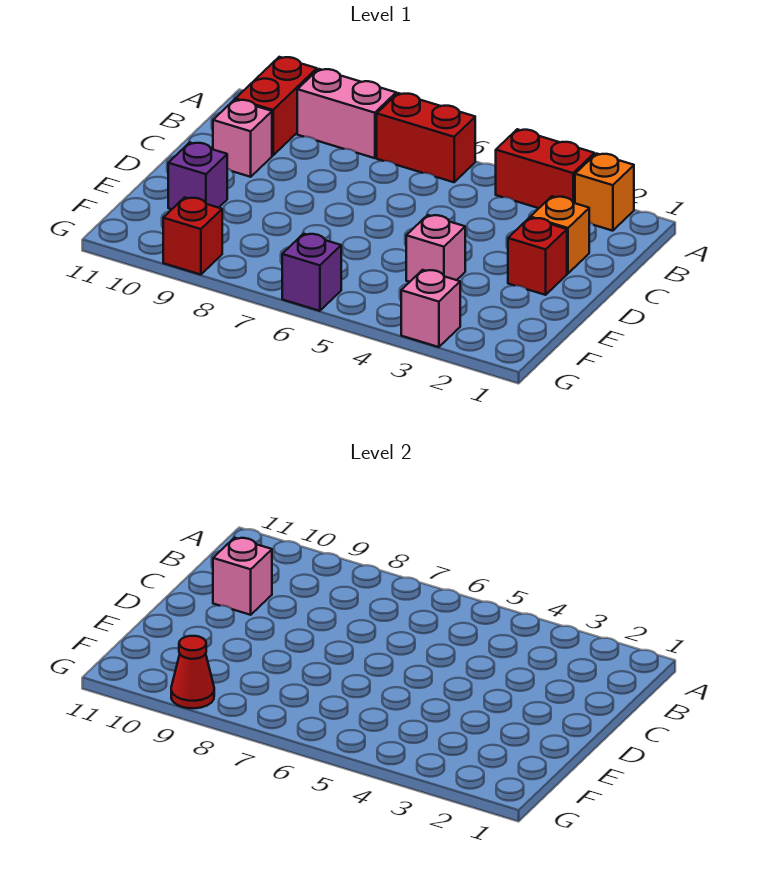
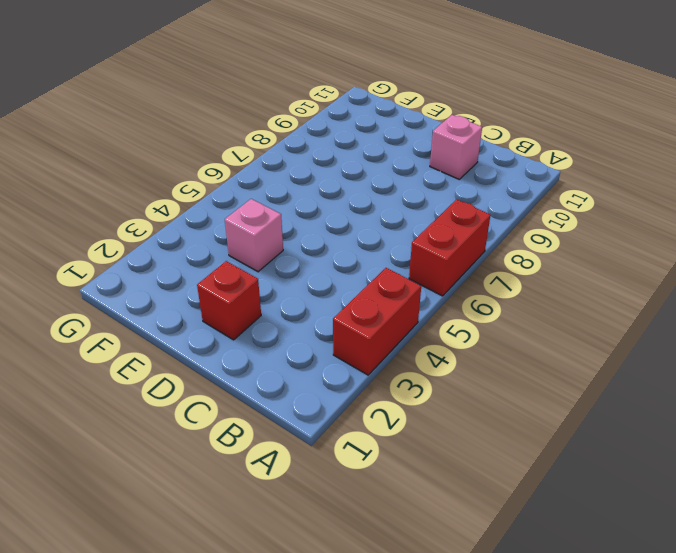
none -> orange 1x1 brick [575,154,634,231]
none -> pink 1x2 brick [297,69,396,158]
none -> red 1x2 brick [235,57,317,155]

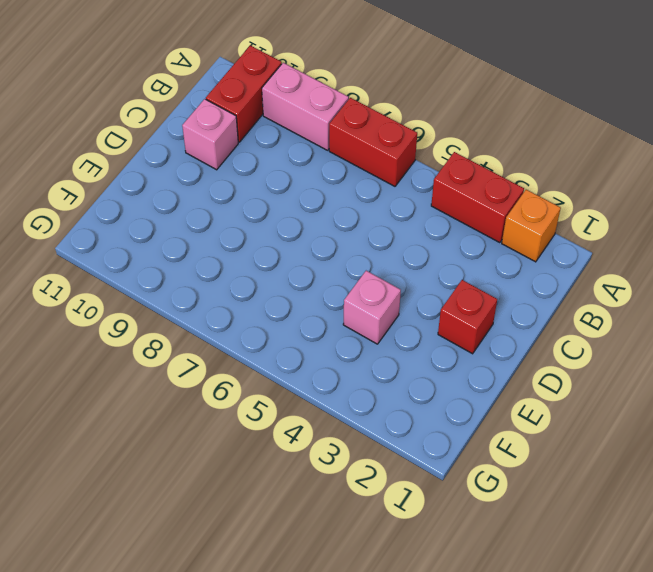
none -> orange 1x1 brick [530,196,589,273]
none -> purple 1x1 brick [168,142,227,209]
none -> pink 1x1 brick [401,270,460,347]

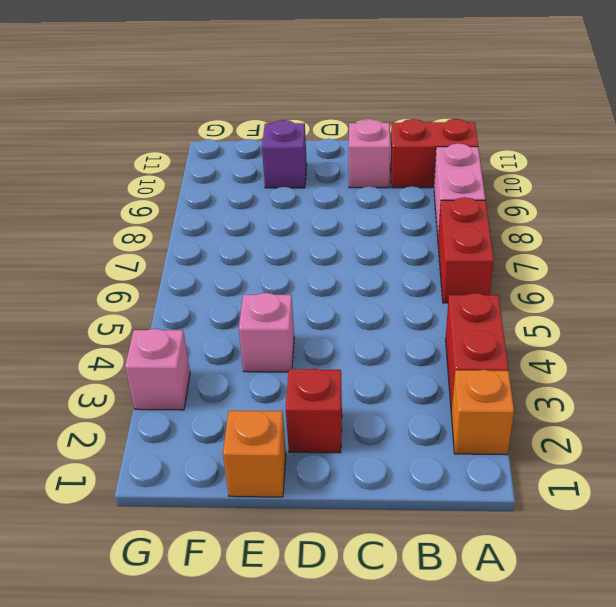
orange 1x1 brick [223,411,286,497] -> orange 1x1 brick moved to [530,196,589,273]
none -> purple 1x1 brick [282,234,341,311]
none -> red 1x1 brick [163,197,222,275]
none -> pink 1x1 brick [213,538,272,615]

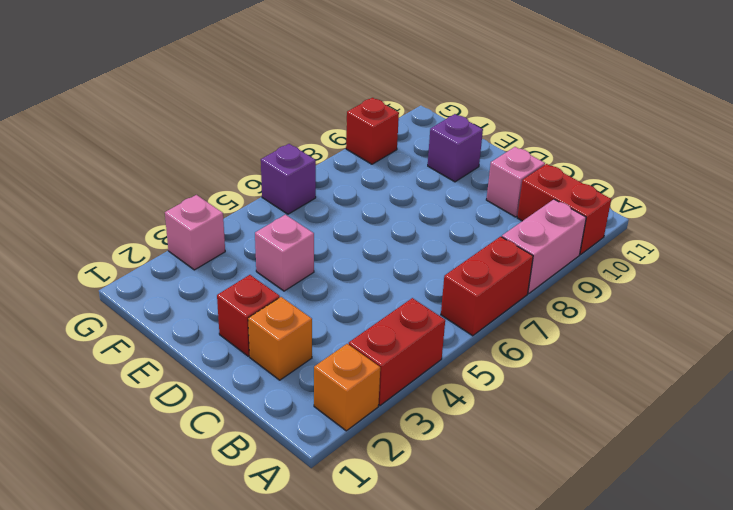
none -> pink 1x1 brick [213,538,272,615]
none -> red 1x1 cone [171,636,214,708]

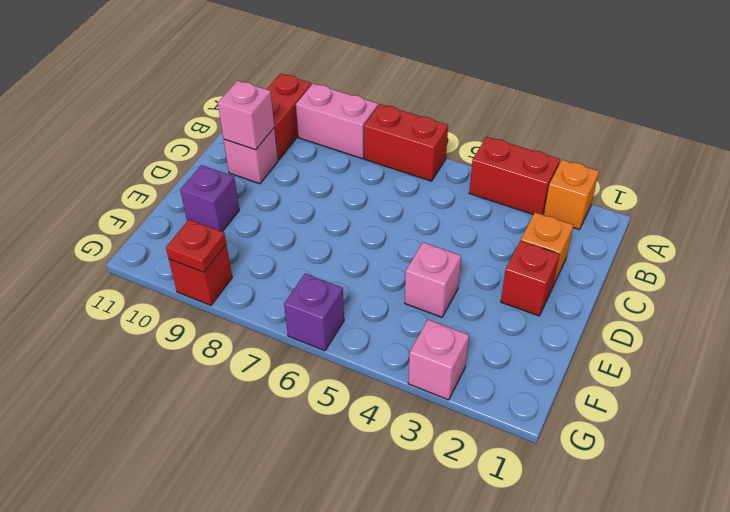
red 1x1 plate [166,220,226,272] -> red 1x1 cone [171,636,214,708]

